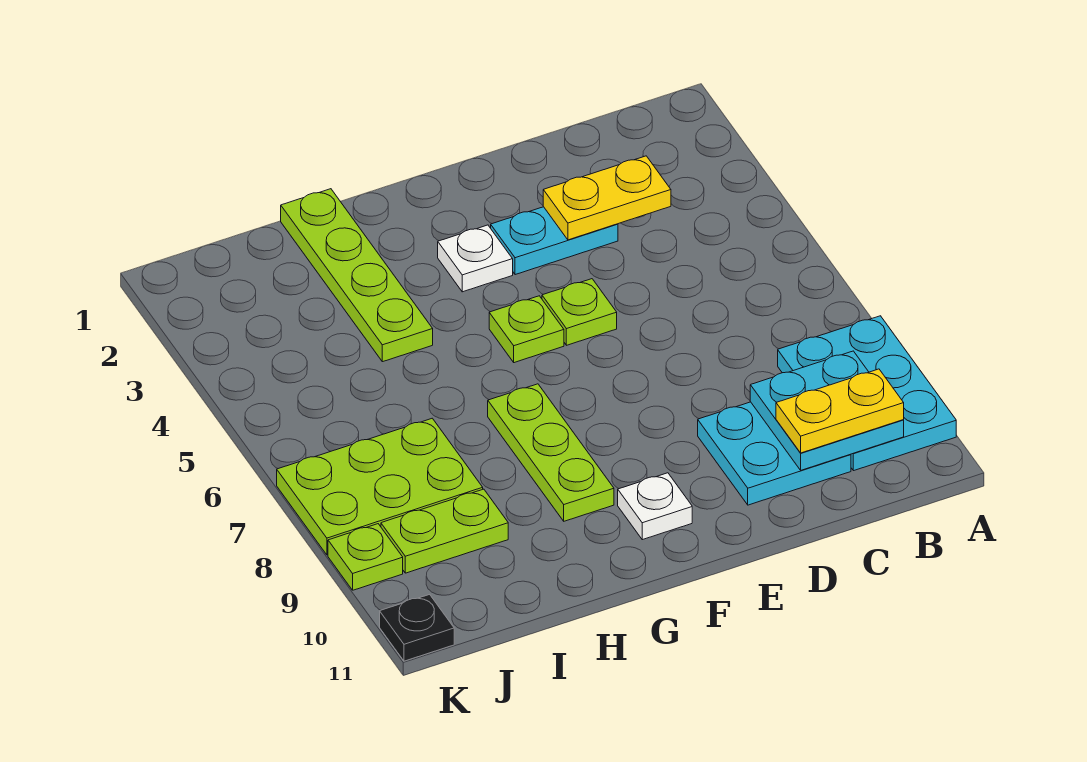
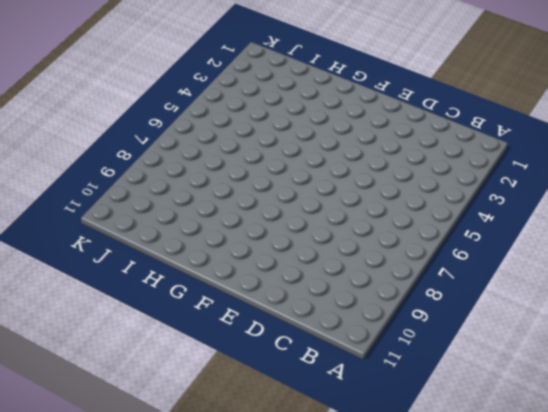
none -> cyan 2x3 plate [778,316,956,471]
none -> cyan 2x2 plate [698,402,851,505]
none -> cyan 1x2 plate [491,207,618,275]

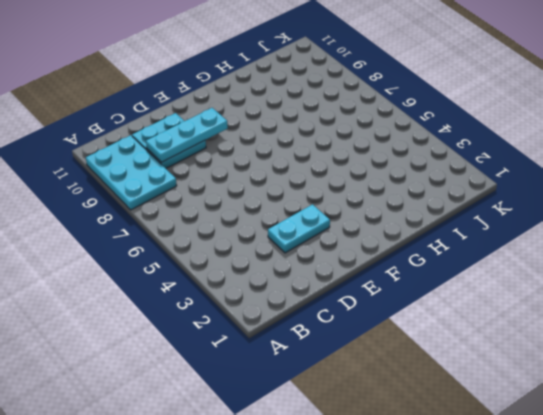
cyan 1x3 plate [146,108,228,162] -> cyan 2x2 plate [750,351,904,470]
none -> lime 1x1 plate [542,279,617,345]
none -> white 1x1 plate [438,225,513,292]
none -> lime 1x1 plate [489,296,564,363]

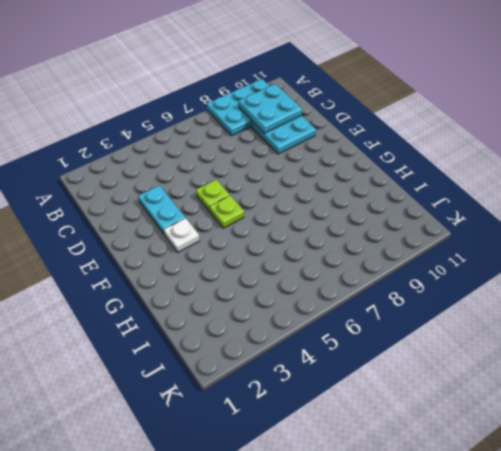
none -> white 1x1 plate [618,473,692,540]
none -> lime 1x3 plate [488,384,614,521]
none -> lime 1x4 plate [281,189,433,362]

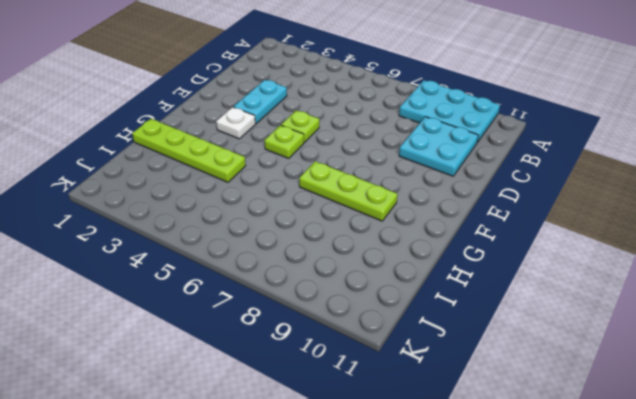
none -> white 1x1 plate [618,473,692,540]
none -> lime 2x3 plate [277,418,483,555]
none -> lime 1x2 plate [381,489,508,573]

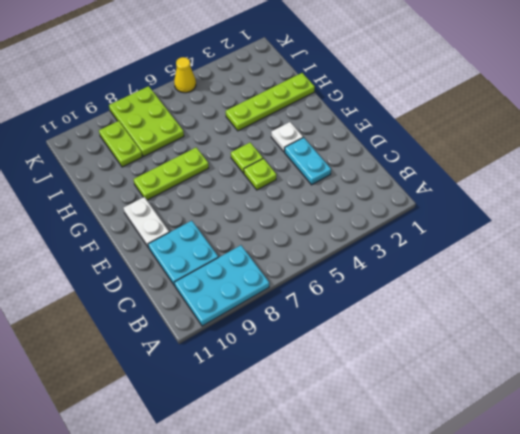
white 1x2 plate [123,197,169,248] -> white 1x1 plate [618,473,692,540]
yellow 1x1 cone [174,57,196,93] -> none
none -> lime 1x1 plate [328,524,403,590]
none -> black 1x1 plate [380,594,454,661]
none -> cyan 2x2 plate [750,351,904,470]

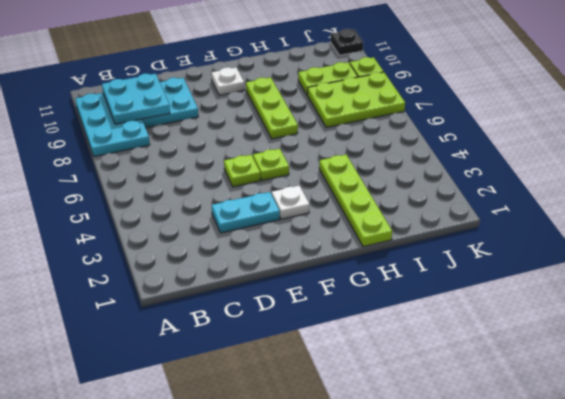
none -> yellow 1x2 plate [543,156,671,240]
none -> yellow 1x2 plate [776,369,904,453]

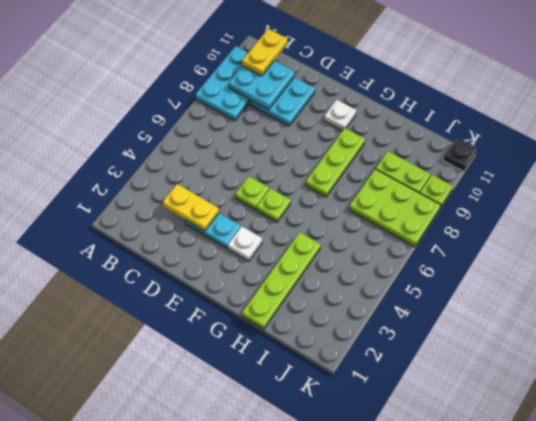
yellow 1x2 plate [242,29,287,76] -> yellow 1x2 plate turned to [776,369,904,453]

